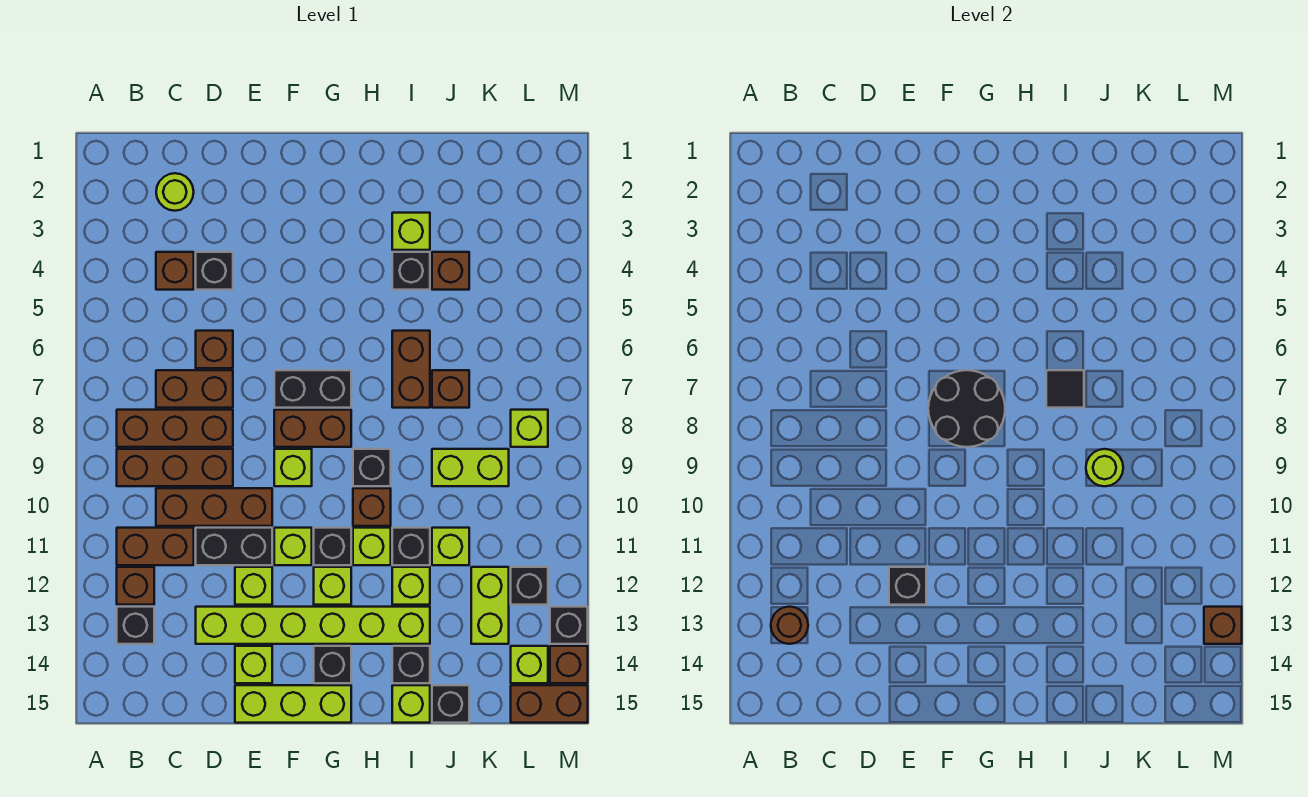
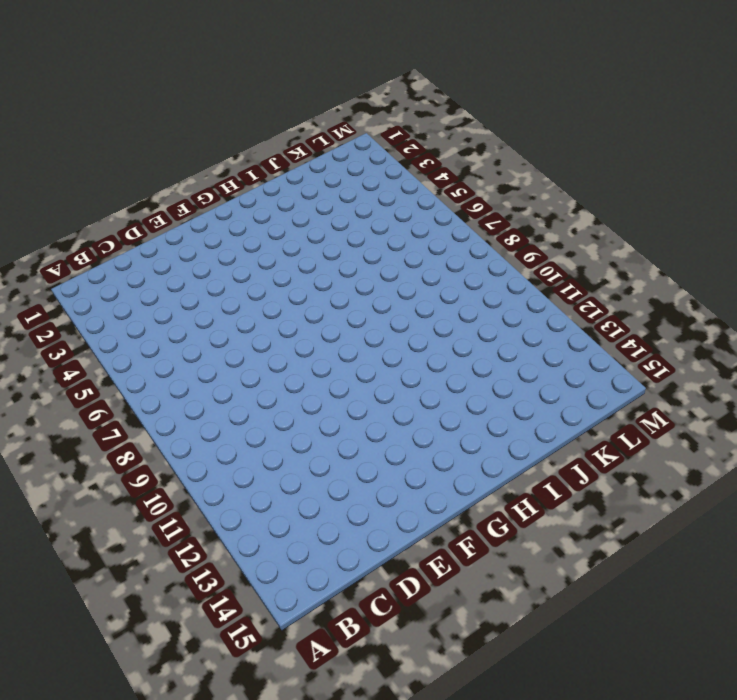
none -> brown 1x3 brick [117,410,233,447]
none -> brown 1x3 brick [117,449,233,486]
none -> brown 1x2 brick [117,528,194,565]
none -> brown 1x1 brick [117,567,154,605]

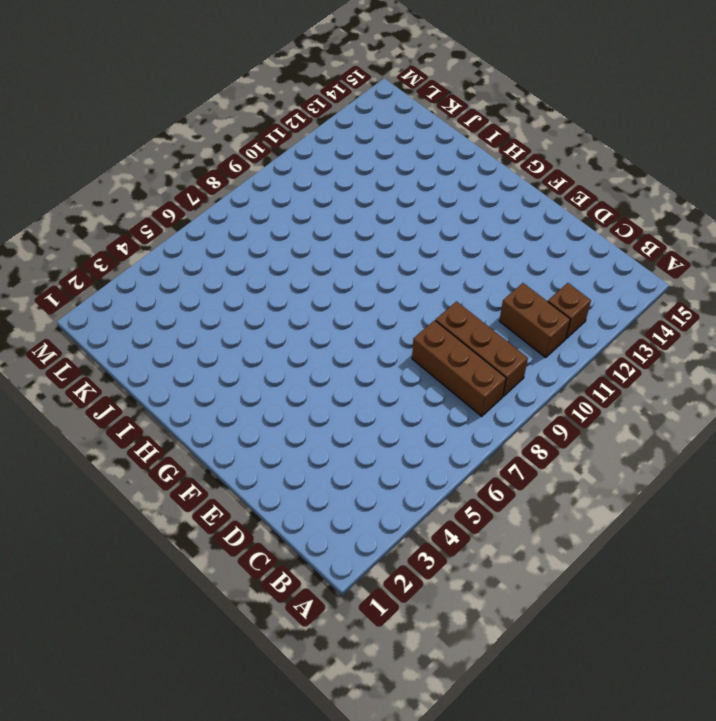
none -> black 1x1 brick [117,607,154,644]
none -> lime 1x1 round brick [156,173,194,211]
none -> brown 1x1 brick [156,252,194,290]
none -> brown 1x2 brick [156,370,233,408]

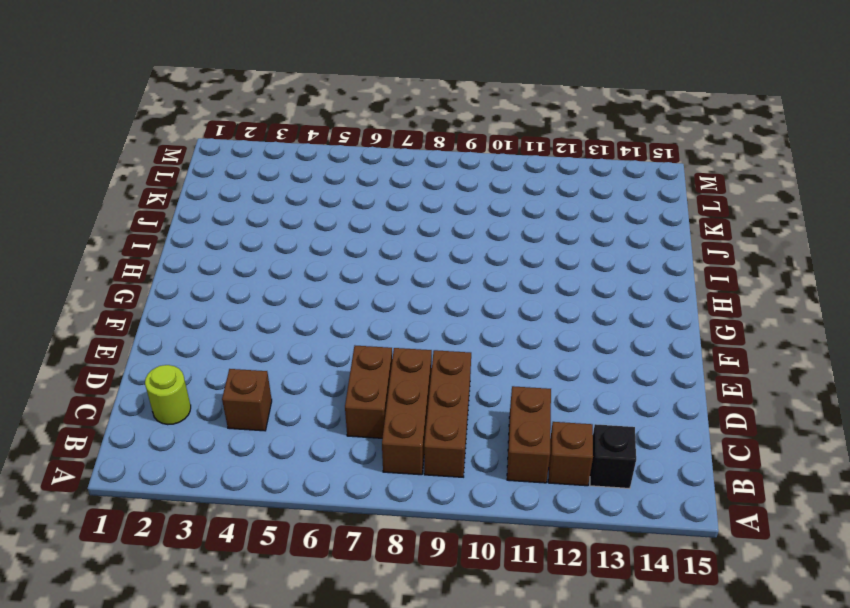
none -> brown 1x3 brick [156,488,272,526]
none -> black 1x1 brick [196,252,233,290]
none -> brown 1x1 brick [196,331,233,368]
none -> black 1x2 brick [196,528,272,565]

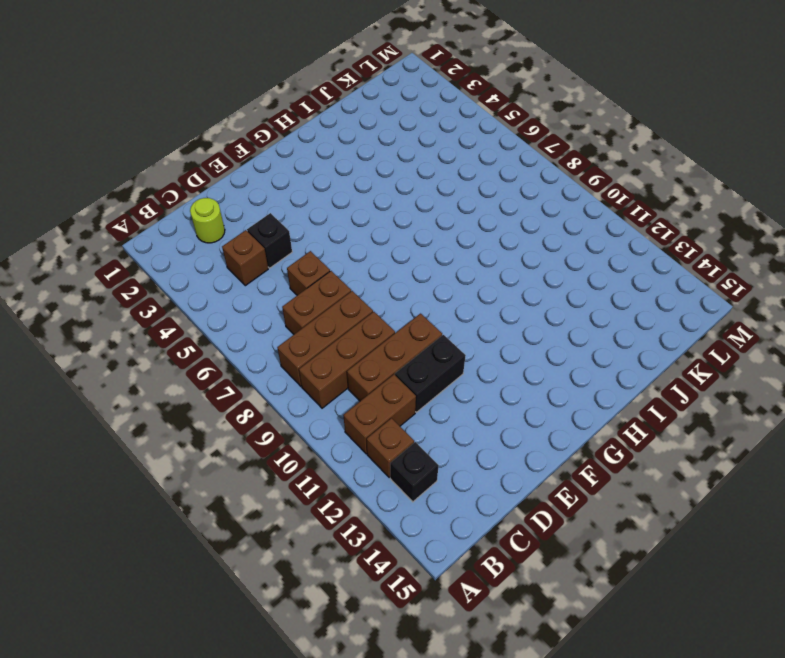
none -> lime 1x6 brick [196,607,430,644]
none -> lime 1x1 brick [235,567,272,605]
none -> lime 1x1 brick [235,646,272,683]
none -> lime 1x3 brick [235,685,351,723]

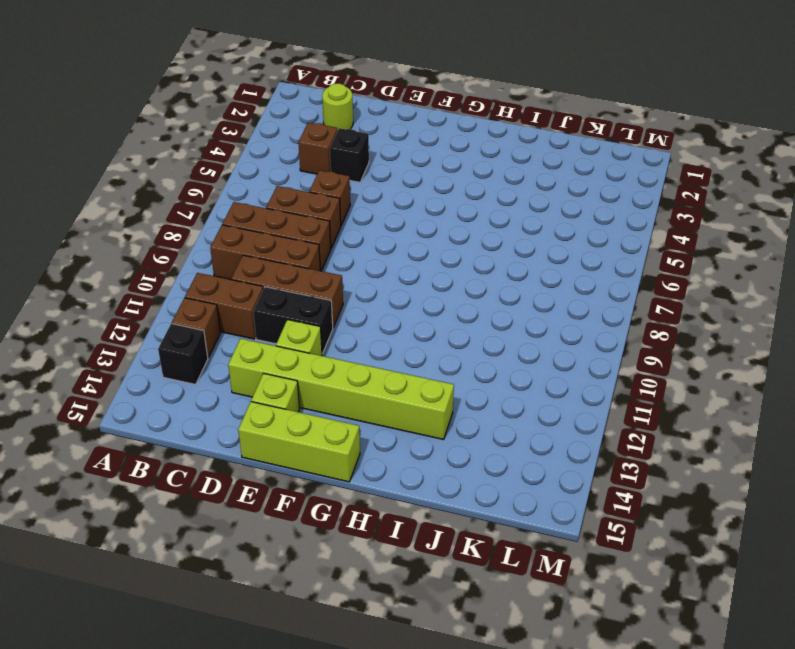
none -> black 1x2 brick [274,370,351,408]
none -> brown 1x2 brick [274,410,351,447]
none -> lime 1x1 brick [274,449,312,486]
none -> lime 1x1 brick [274,528,312,565]

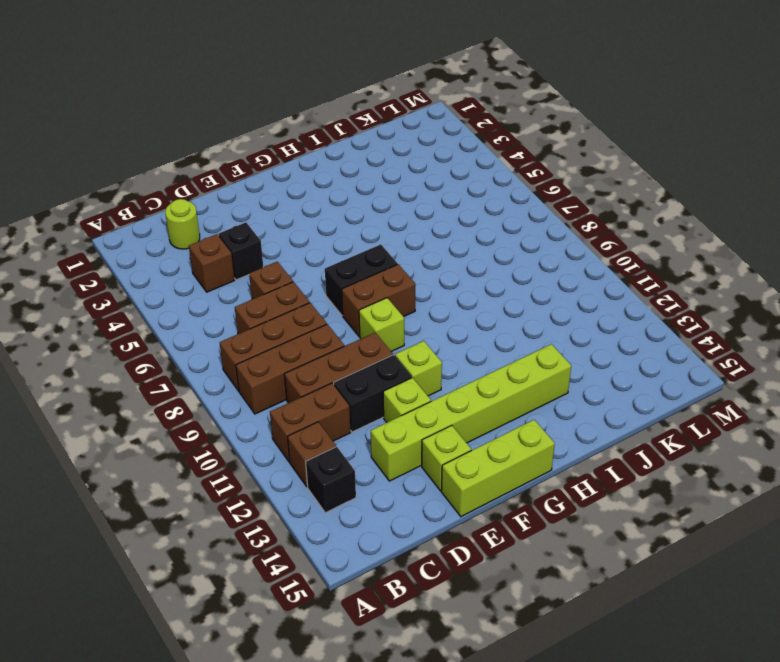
none -> black 1x1 brick [314,528,351,565]
none -> lime 1x1 brick [314,567,351,605]
none -> black 1x1 brick [314,646,351,683]
none -> black 1x1 brick [353,449,391,486]

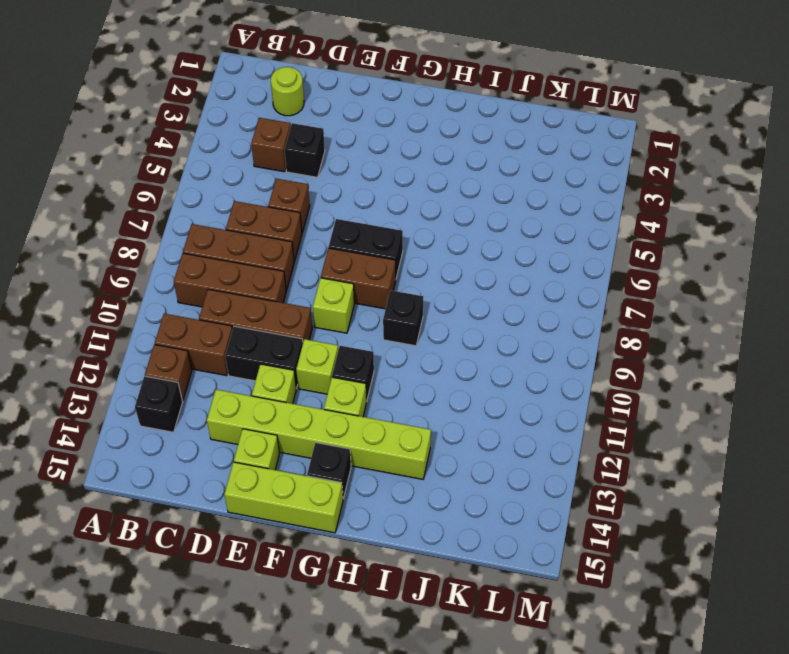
none -> brown 1x1 brick [353,488,391,526]
none -> lime 1x1 brick [353,528,391,565]
none -> lime 1x1 brick [392,213,430,250]
none -> black 1x1 brick [392,252,430,290]

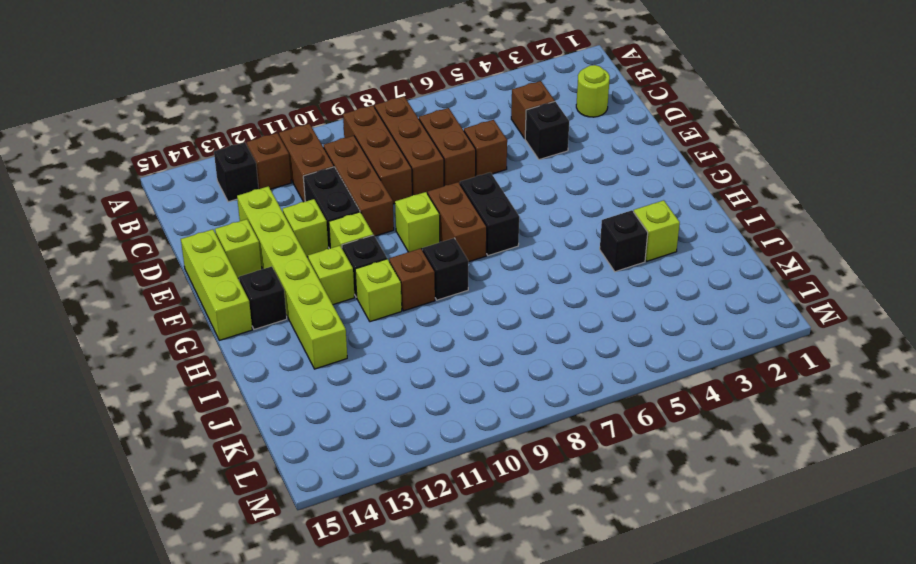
none -> brown 1x2 brick [392,331,430,408]
none -> black 1x1 brick [392,528,430,565]
none -> lime 1x1 brick [392,567,430,605]
none -> black 1x1 brick [392,646,430,683]

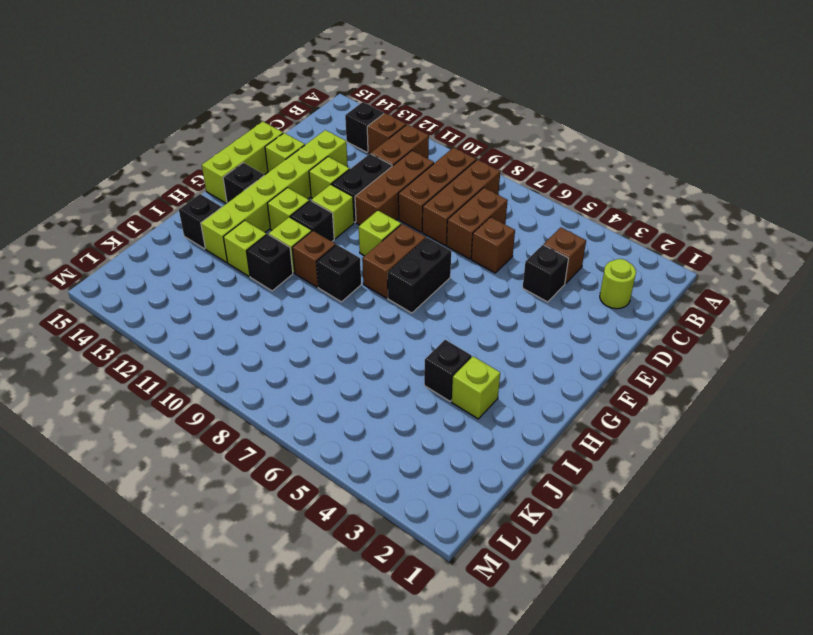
none -> brown 1x2 brick [392,331,430,408]
none -> lime 1x1 brick [392,685,430,723]
none -> brown 1x1 brick [432,252,469,290]
none -> brown 1x1 brick [432,370,469,408]

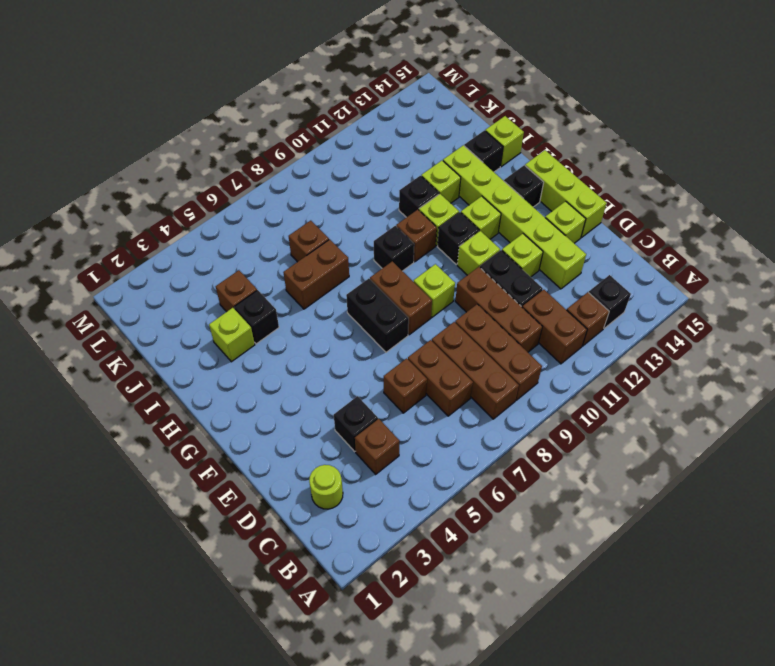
none -> lime 1x2 brick [432,449,509,486]
none -> lime 1x1 brick [432,528,469,565]
none -> black 1x1 brick [432,685,469,723]
none -> lime 1x2 brick [471,567,509,644]

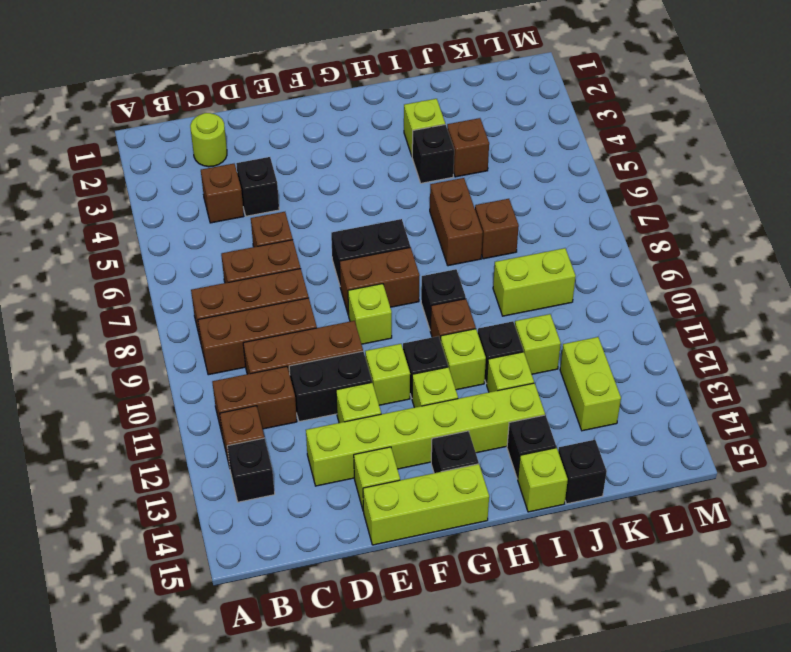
none -> lime 1x1 brick [511,410,548,447]
none -> black 1x1 brick [511,567,548,605]
none -> lime 1x1 brick [511,646,548,683]
none -> brown 1x2 brick [511,685,588,723]

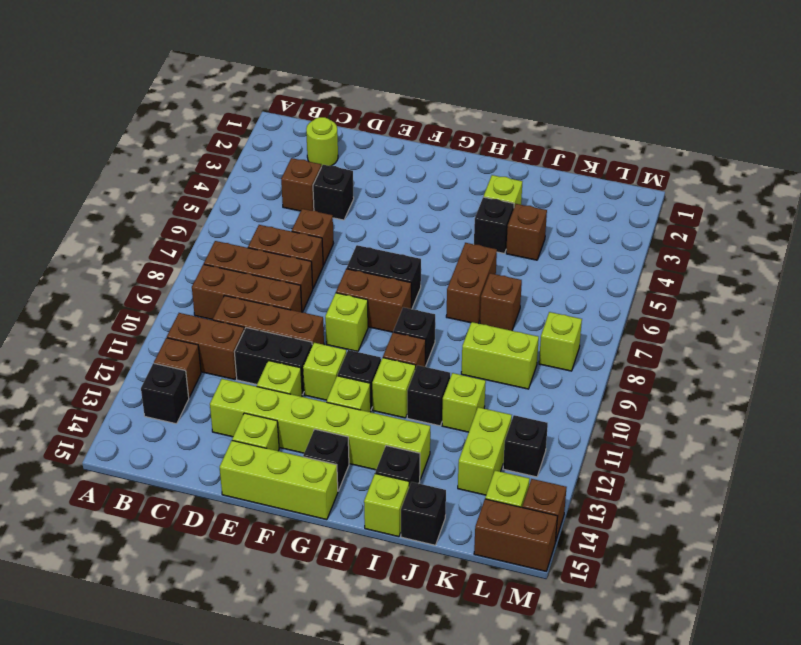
none -> lime 1x1 brick [392,567,430,605]
none -> black 1x1 brick [550,607,588,644]
none -> brown 1x1 round brick [771,607,808,644]
none -> black 1x1 brick [889,567,926,605]

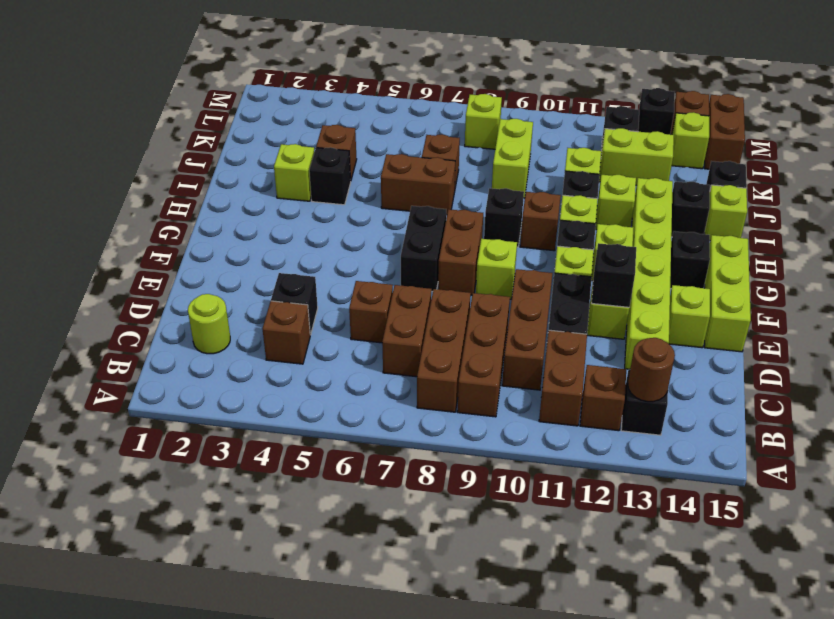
none -> black 2x2 round brick [928,370,1005,447]
none -> black 1x1 tile [1046,370,1084,408]
none -> lime 1x1 round brick [1086,449,1123,486]
none -> brown 1x1 brick [1204,607,1242,644]

